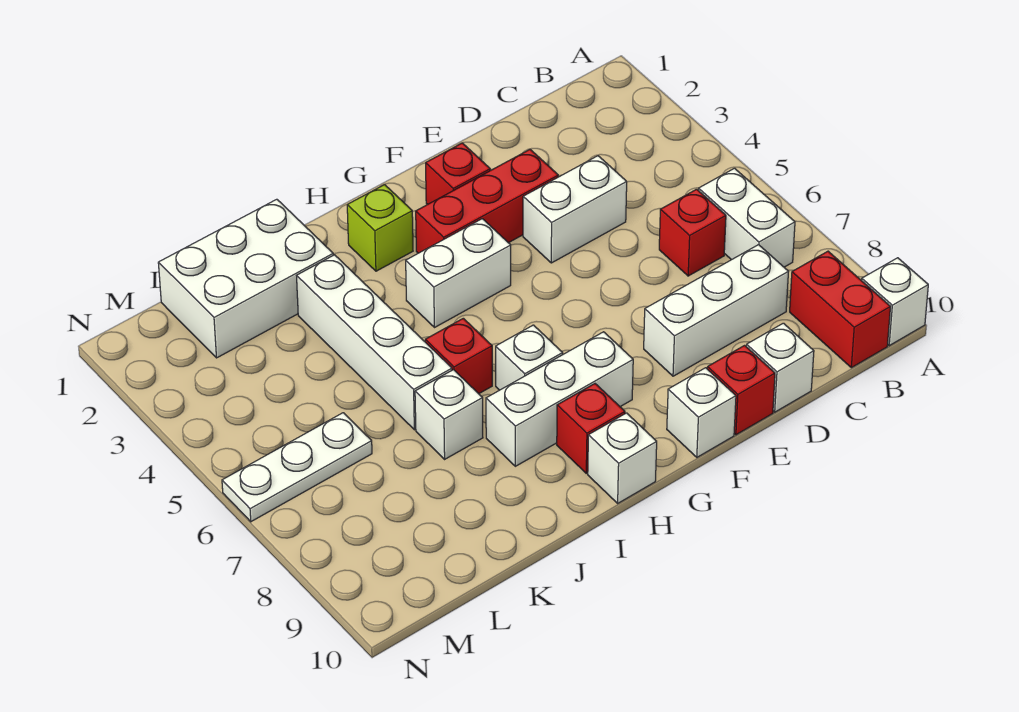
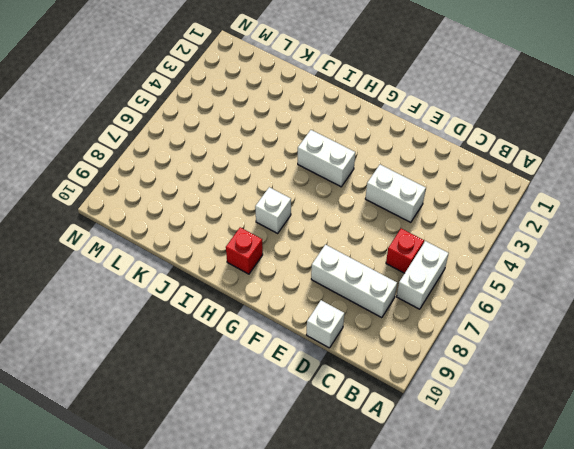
none -> white 1x1 brick [862,258,928,346]
none -> red 1x2 brick [790,251,890,368]
none -> red 1x3 brick [416,150,558,253]

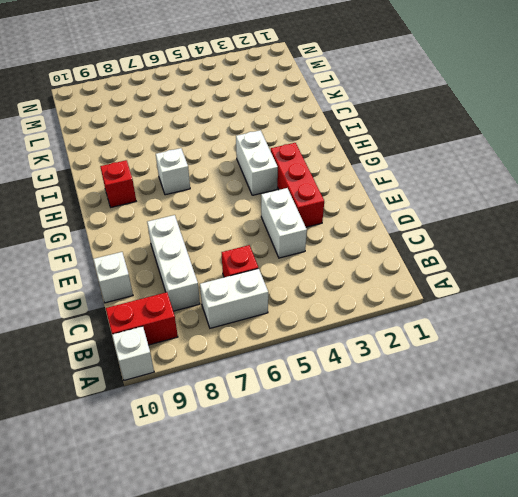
none -> red 1x1 brick [707,345,775,435]
none -> red 1x1 brick [426,143,490,204]
none -> white 1x1 brick [667,368,736,457]

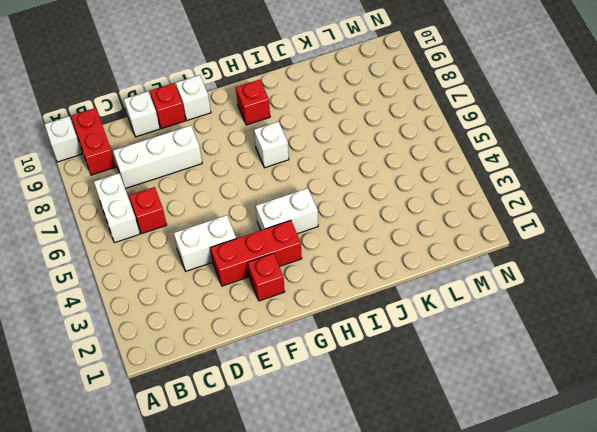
none -> white 1x3 brick [486,332,633,466]
none -> lime 1x1 brick [347,185,413,271]
none -> white 1x1 brick [588,413,657,503]

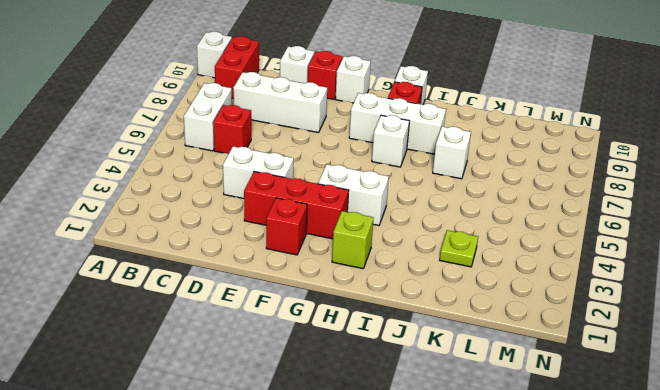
lime 1x1 plate [440,230,478,267] -> none
none -> red 1x1 brick [425,318,492,394]
none -> white 2x3 brick [158,199,333,358]
none -> white 1x4 brick [297,255,452,430]

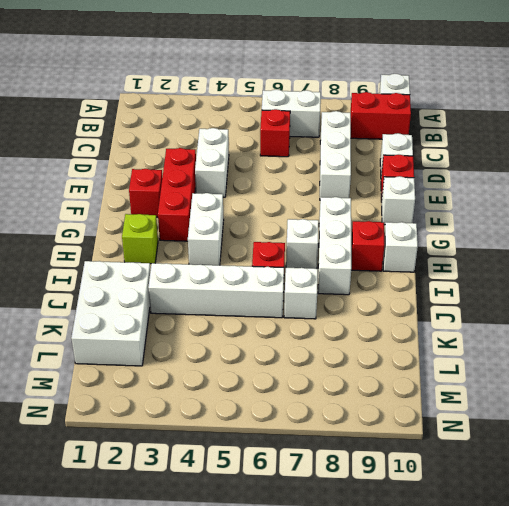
none -> white 1x3 plate [222,413,372,522]

